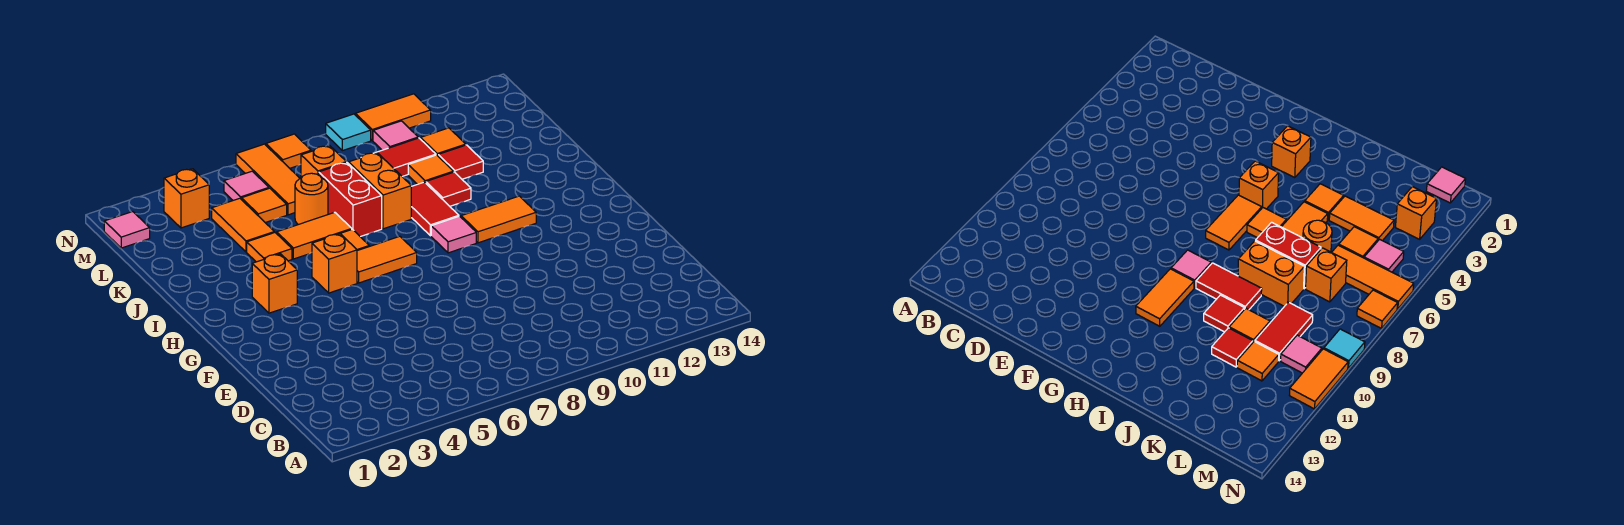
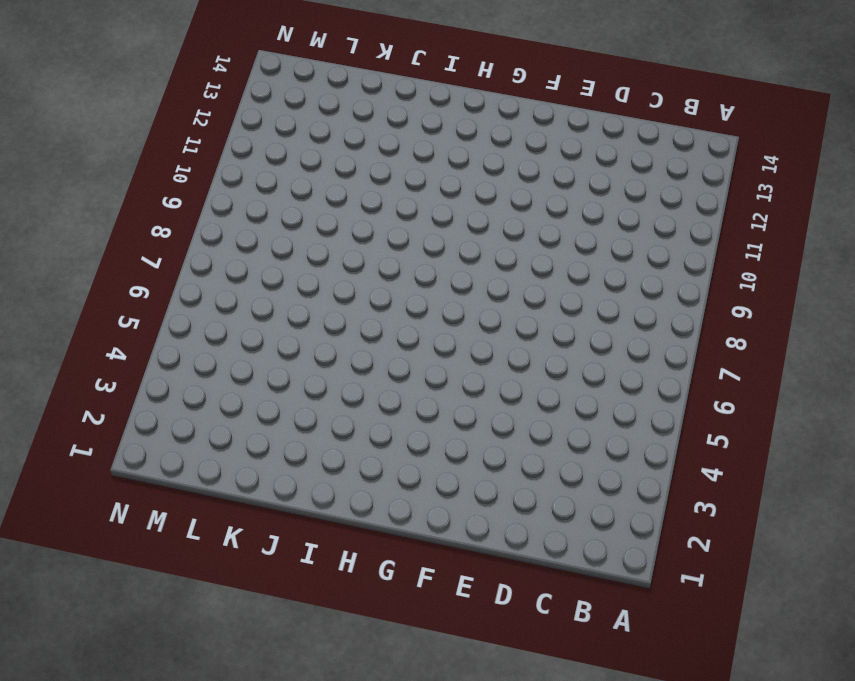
none -> orange 1x1 brick [252,254,297,313]
none -> orange 1x1 brick [312,234,357,293]
none -> orange 1x2 tile [357,236,417,283]

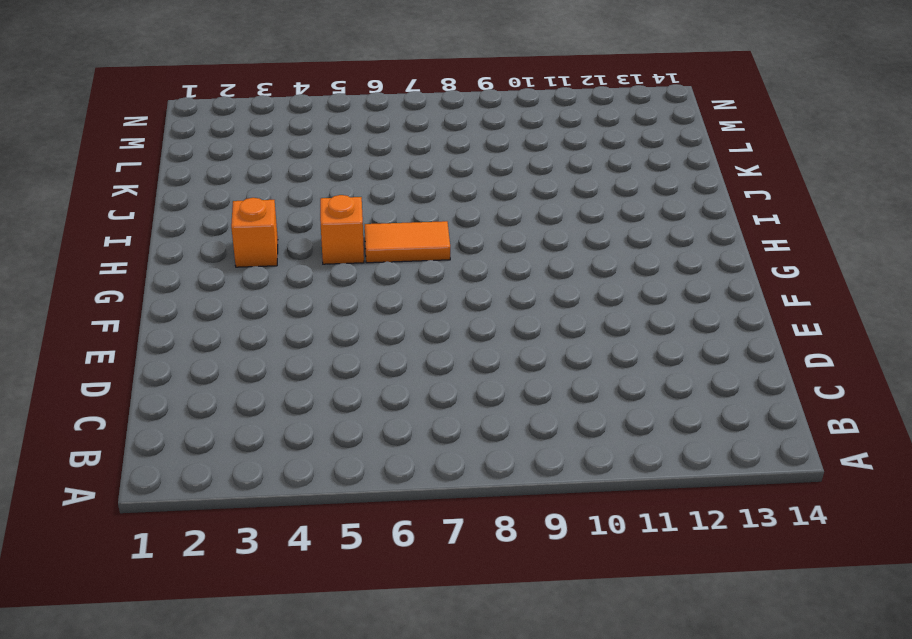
none -> pink 1x1 tile [431,216,476,253]
none -> orange 1x2 tile [461,196,536,243]
none -> orange 1x1 tile [340,229,369,251]

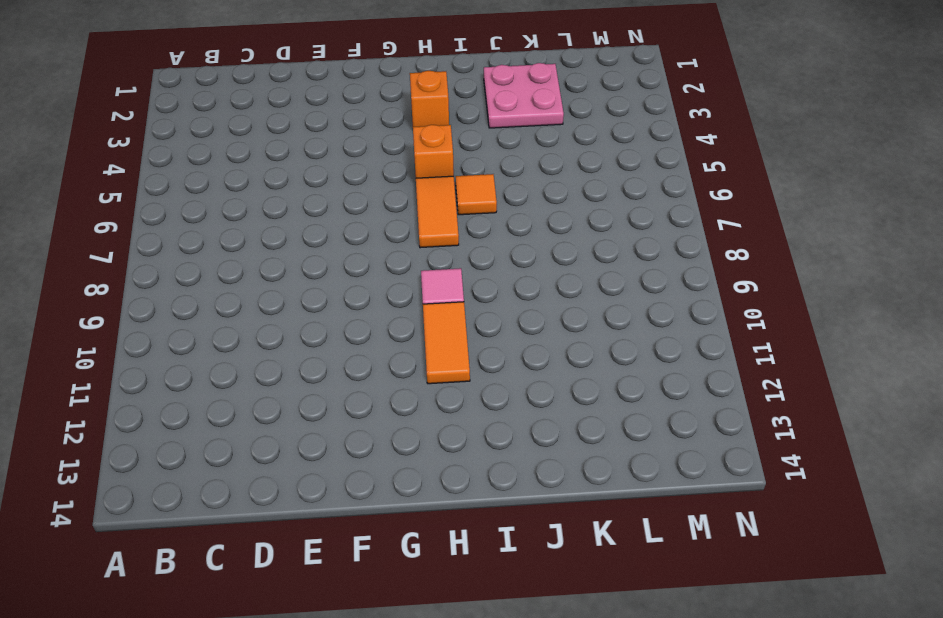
pink 2x2 plate [484,63,564,128] -> none
none -> red 1x2 tile [411,182,459,236]
none -> orange 1x1 tile [247,232,292,262]
none -> orange 1x2 tile [277,212,352,259]

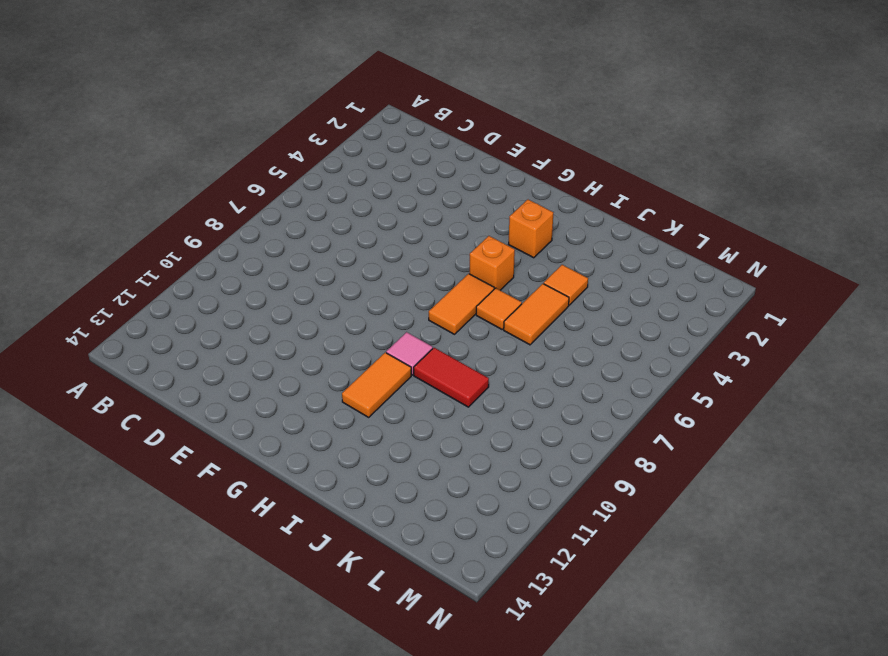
none -> red 1x2 brick [319,162,382,237]
none -> orange 1x2 brick [349,152,411,229]
none -> red 1x1 tile [426,172,471,206]

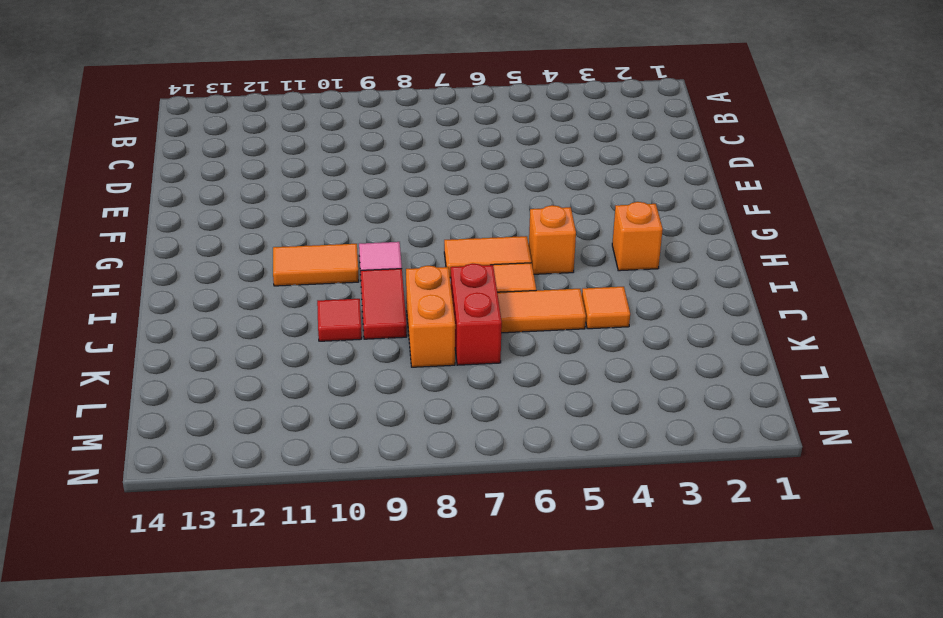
none -> orange 1x2 tile [212,198,274,252]
none -> orange 1x1 round brick [295,173,328,225]
none -> orange 1x1 tile [408,155,454,184]

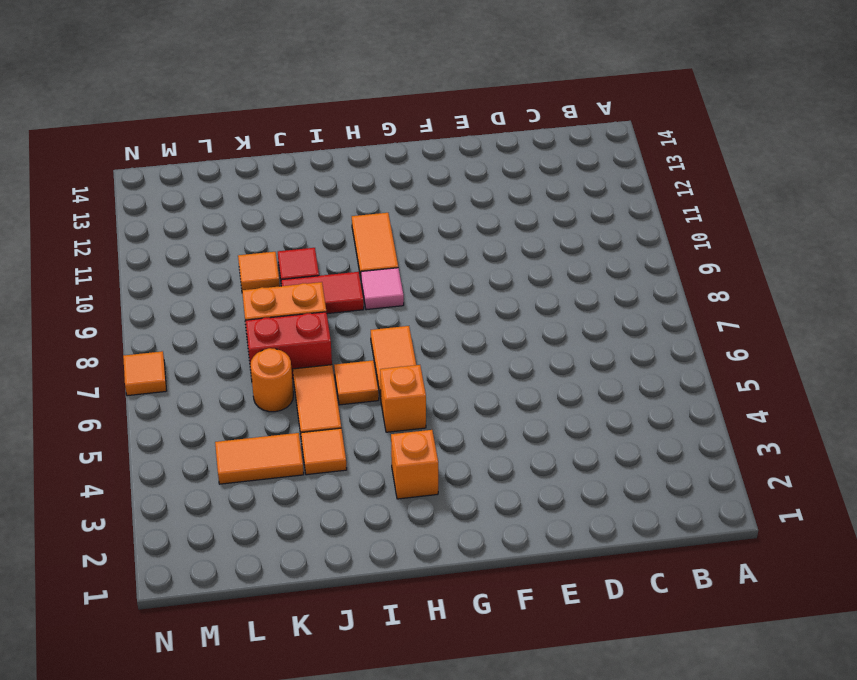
none -> red 1x1 tile [438,145,483,179]
none -> orange 1x1 tile [241,188,287,223]
none -> orange 1x3 tile [236,144,300,215]

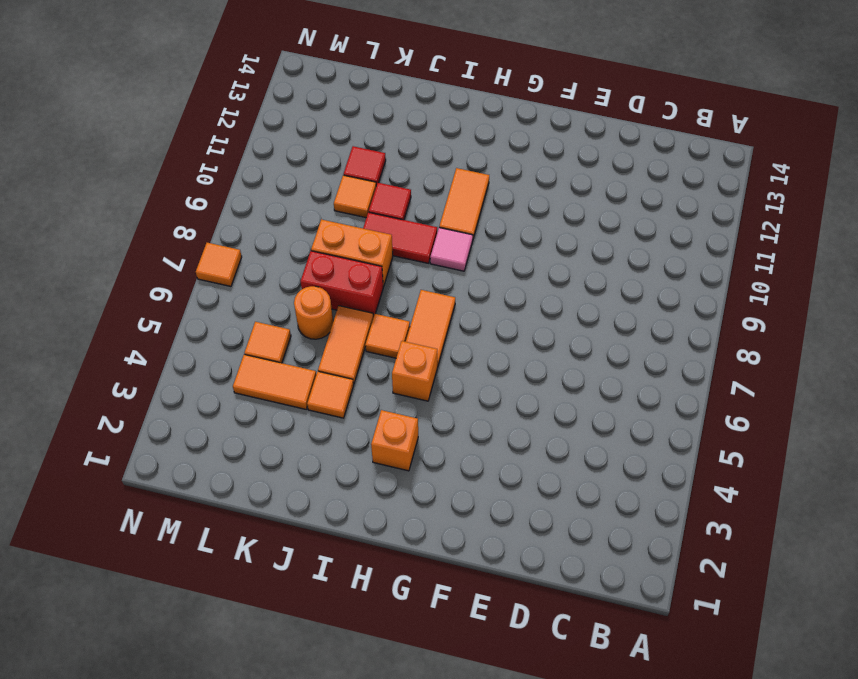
none -> orange 1x3 tile [236,144,300,215]
none -> orange 1x1 brick [301,145,346,178]
none -> red 1x2 tile [377,138,436,176]

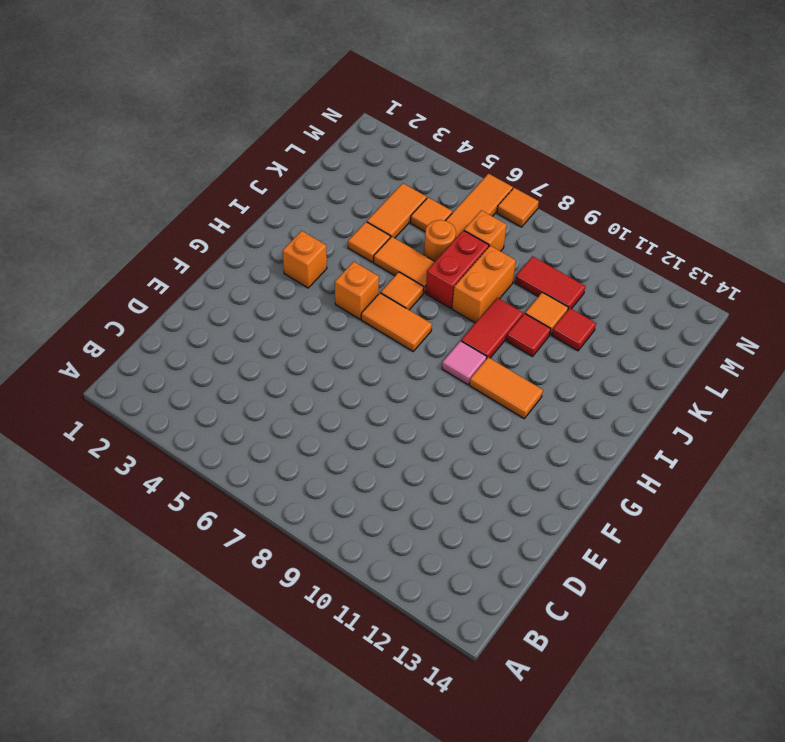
none -> orange 1x1 tile [421,128,466,156]
none -> pink 1x1 tile [104,212,150,248]
none -> orange 1x1 brick [164,169,209,228]

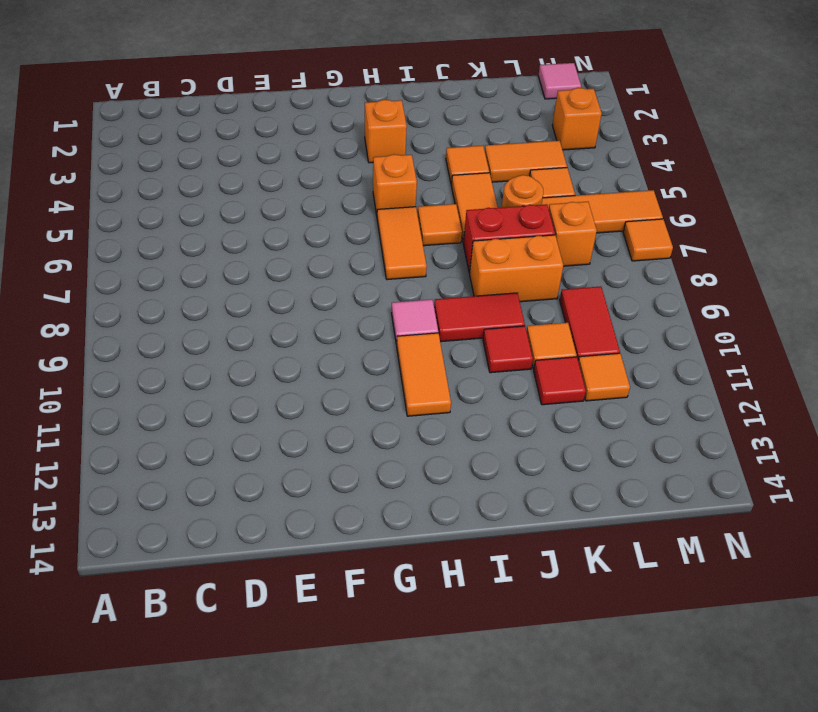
none -> pink 1x1 tile [224,171,269,200]
none -> pink 1x1 tile [373,121,418,150]
none -> cyan 1x1 tile [326,114,371,151]

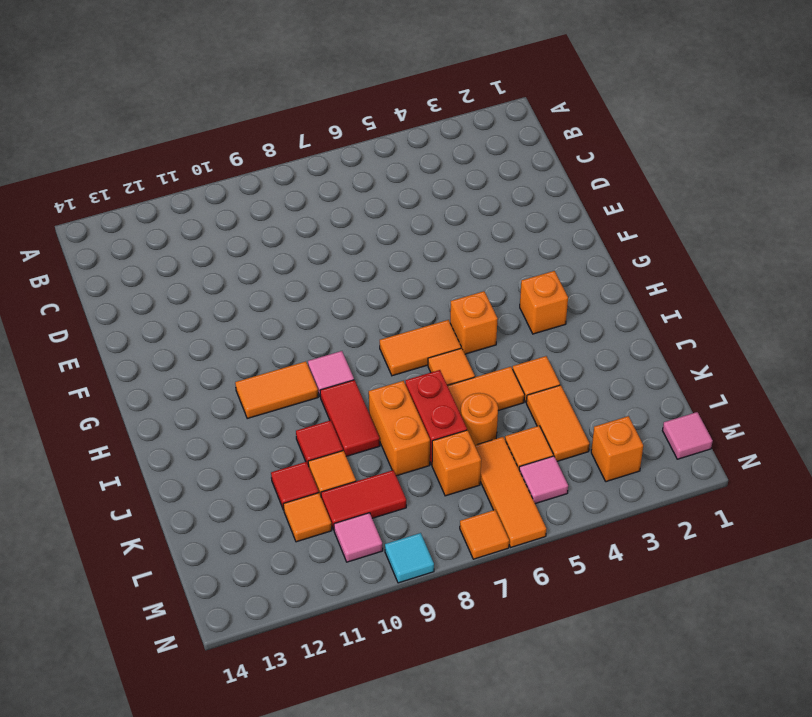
none -> orange 1x2 tile [355,94,431,140]

